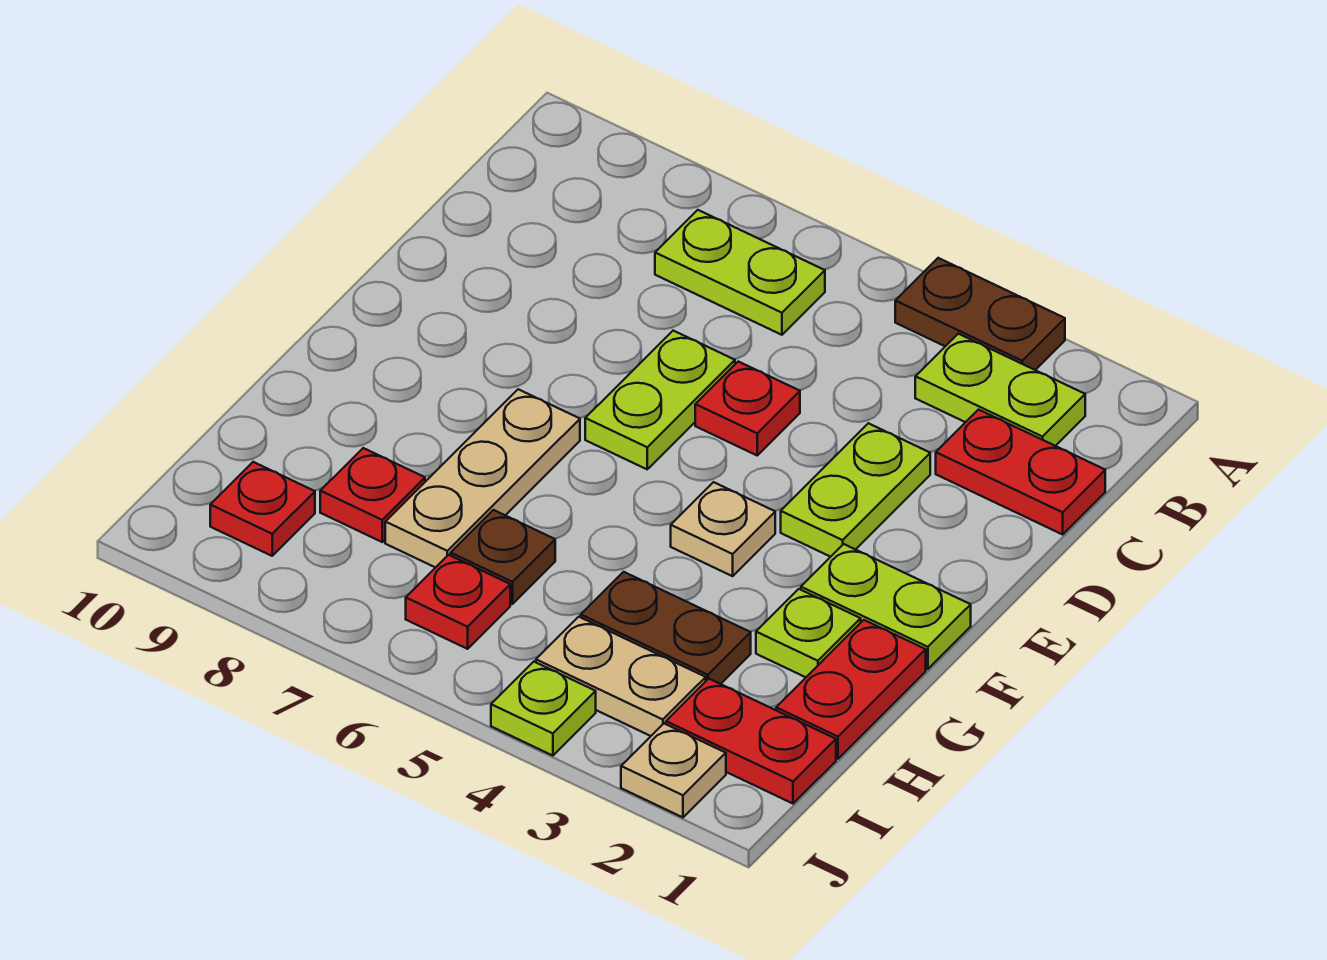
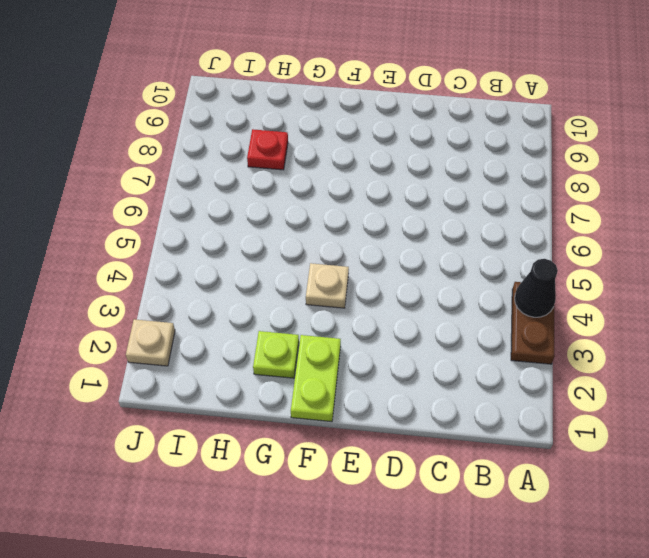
black 1x1 cone [515,259,558,317] -> none
none -> lime 1x2 plate [915,334,1085,446]
none -> lime 1x2 plate [655,210,825,335]
none -> red 1x2 plate [936,410,1105,534]

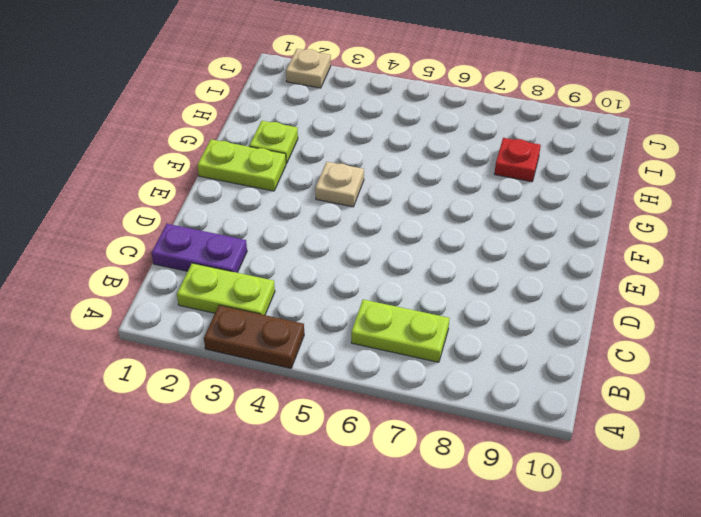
purple 1x2 plate [151,224,247,273] -> red 1x2 plate [936,410,1105,534]
none -> lime 1x2 plate [781,423,930,557]
none -> red 1x1 plate [695,362,800,455]
none -> lime 1x2 plate [585,331,735,469]

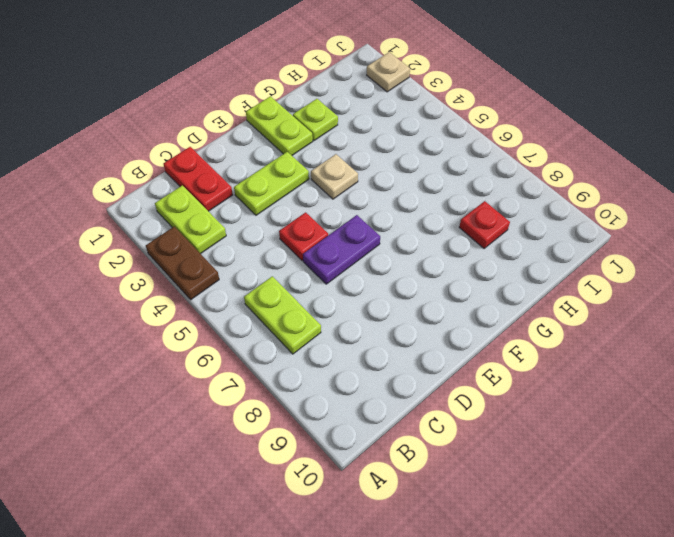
purple 1x2 plate [303,215,380,284] -> lime 1x2 plate [585,331,735,469]
none -> tan 1x3 plate [385,389,580,568]
none -> red 1x2 plate [776,620,926,759]
none -> brown 1x2 plate [581,572,751,684]

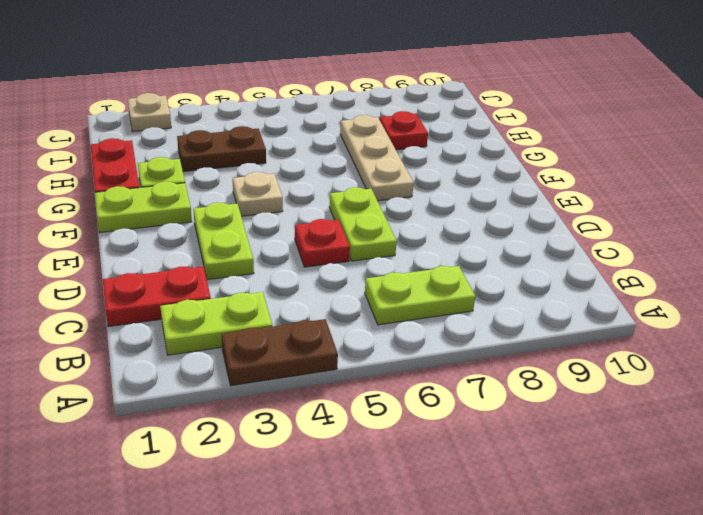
none -> brown 1x1 plate [451,510,555,604]
none -> red 1x2 plate [666,679,836,804]
none -> tan 1x2 plate [536,617,706,736]

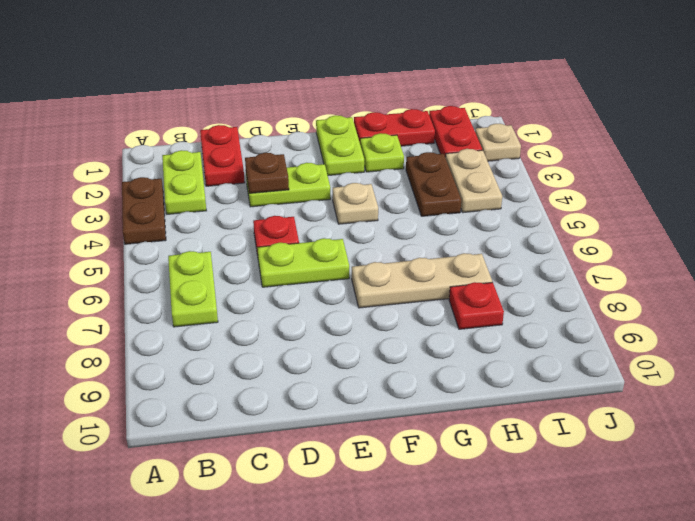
brown 1x1 plate [245,153,289,193] -> brown 1x1 plate moved to [451,510,555,604]
none -> red 1x1 plate [406,555,510,649]
none -> red 1x1 plate [210,462,315,556]
none -> lime 1x1 plate [491,662,596,756]

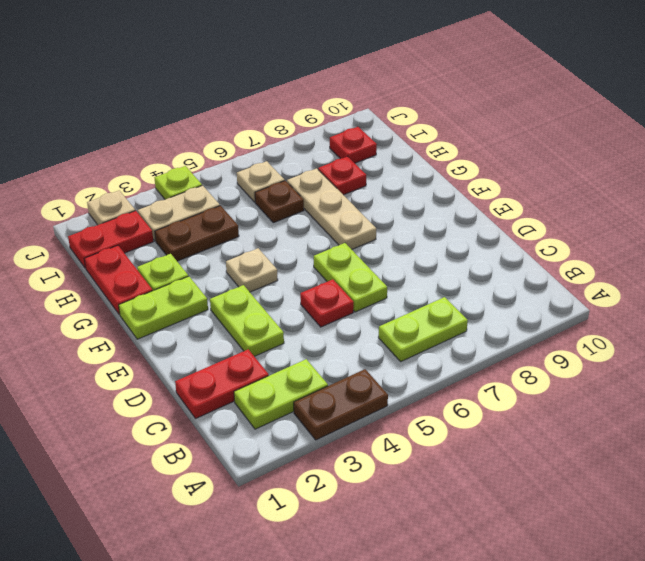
tan 1x1 plate [237,161,285,202] -> red 1x1 plate [406,555,510,649]

